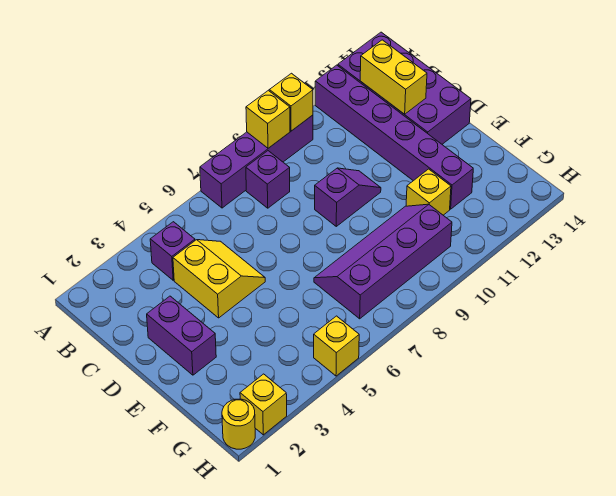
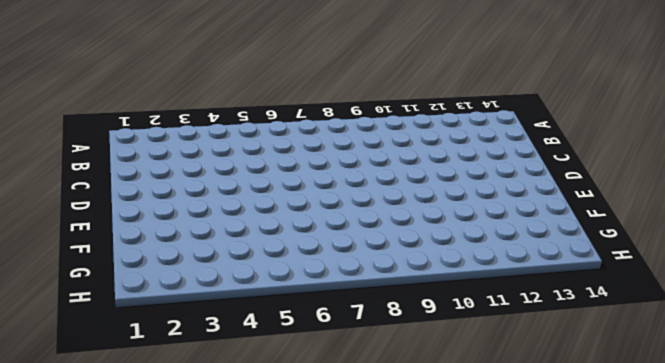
none -> purple 1x4 brick [200,115,313,208]
none -> purple 1x6 brick [315,65,473,209]
none -> purple 2x4 brick [338,32,471,144]

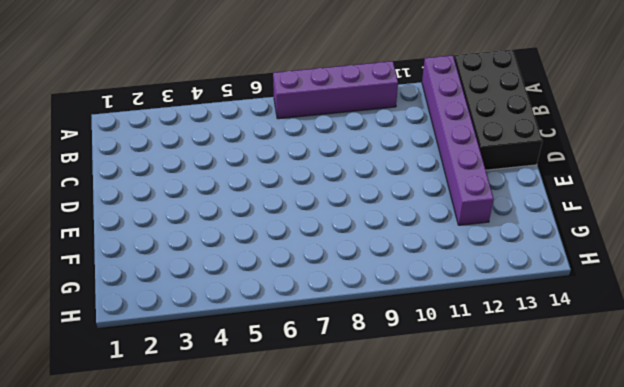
black 2x4 brick [454,50,542,170] -> purple 2x4 brick [338,32,471,144]
none -> purple 1x1 brick [150,222,195,280]
none -> purple 1x1 brick [246,151,290,208]
none -> yellow 2x2 slope [173,240,265,318]

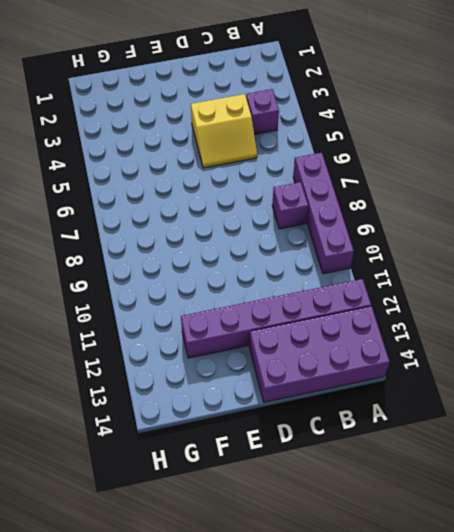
none -> purple 1x2 brick [147,296,216,375]
none -> purple 1x2 slope [315,168,381,226]
none -> purple 2x4 slope [314,204,452,319]

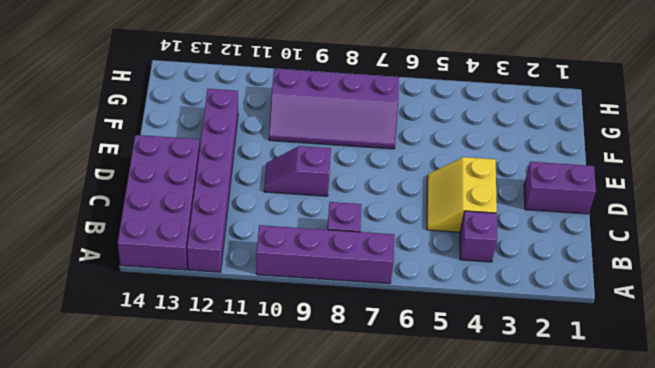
purple 1x2 brick [524,162,596,214] -> purple 1x2 brick turned to [147,296,216,375]
none -> yellow 1x1 brick [406,169,451,215]
none -> yellow 1x1 round brick [222,399,255,449]
none -> yellow 1x1 brick [240,374,287,435]

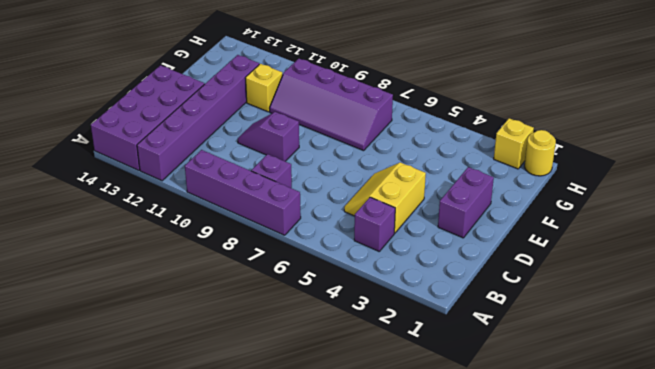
none -> yellow 1x1 brick [314,316,359,376]
none -> yellow 1x1 brick [246,90,290,148]
none -> yellow 1x1 brick [269,73,313,131]

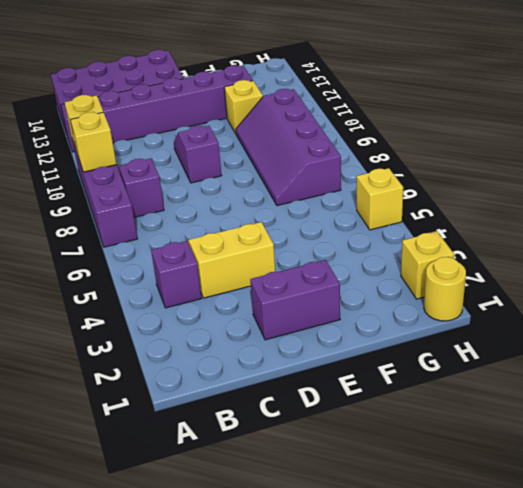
none -> yellow 1x2 brick [360,40,427,114]

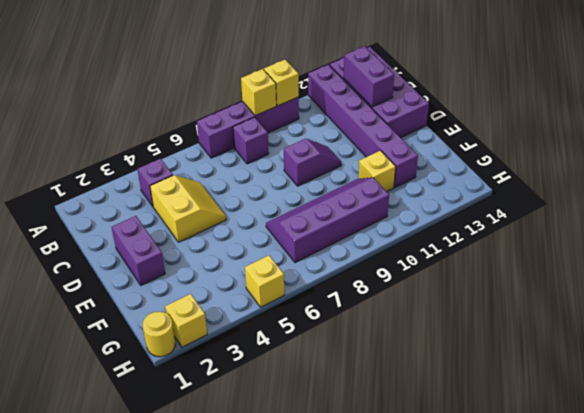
purple 1x2 brick [344,46,394,107] -> yellow 1x2 brick [360,40,427,114]

